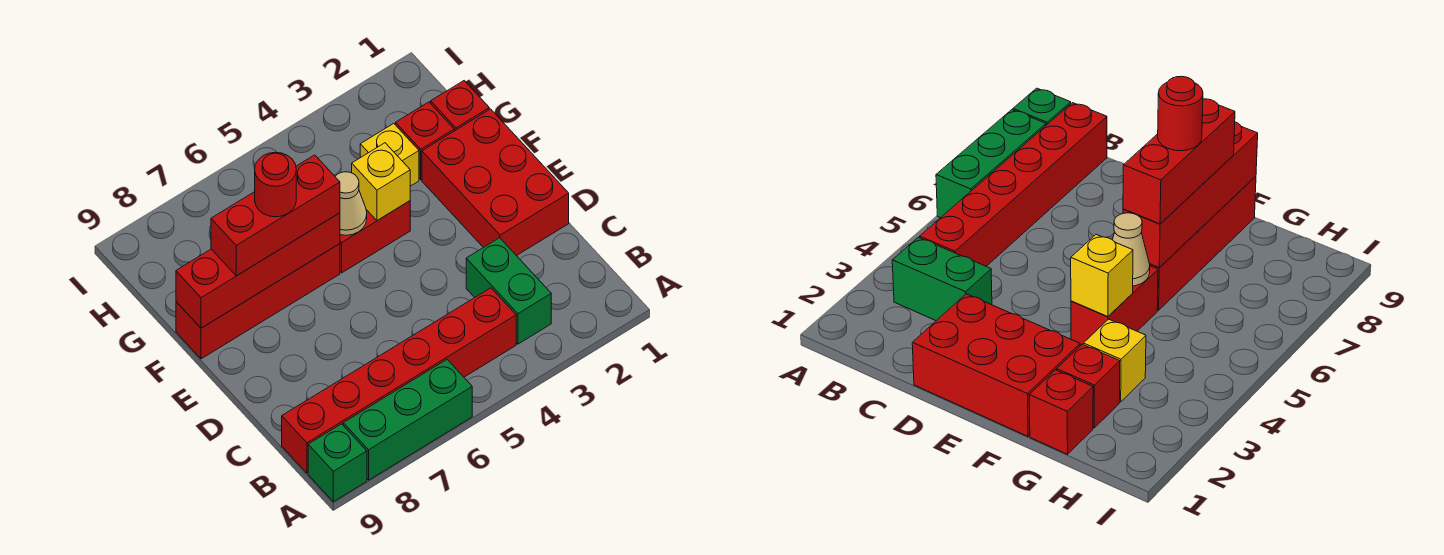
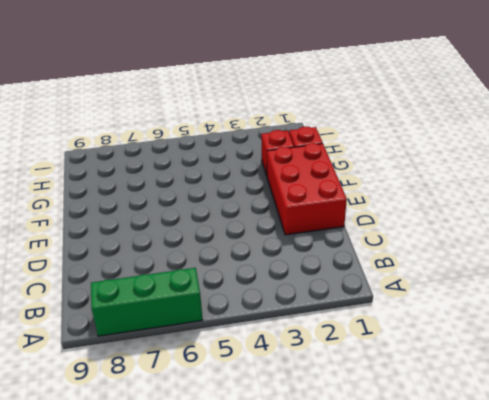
none -> green 1x1 brick [308,424,367,502]
none -> green 1x2 brick [466,238,551,344]
none -> red 1x6 brick [282,288,516,473]

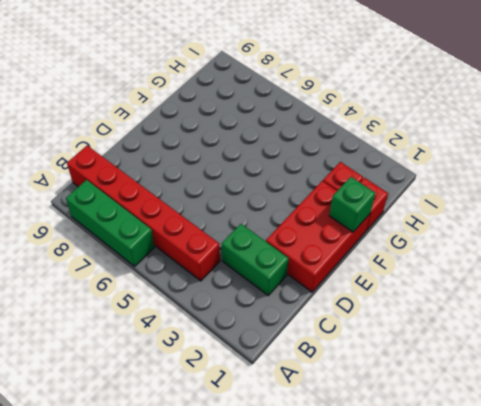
green 1x2 brick [222,224,289,295] -> green 1x2 brick turned to [466,238,551,344]
green 1x1 brick [329,177,375,232] -> green 1x1 brick moved to [308,424,367,502]
none -> red 1x2 brick [340,201,410,273]
none -> red 1x4 brick [176,244,340,359]
none -> yellow 1x1 brick [360,124,419,186]

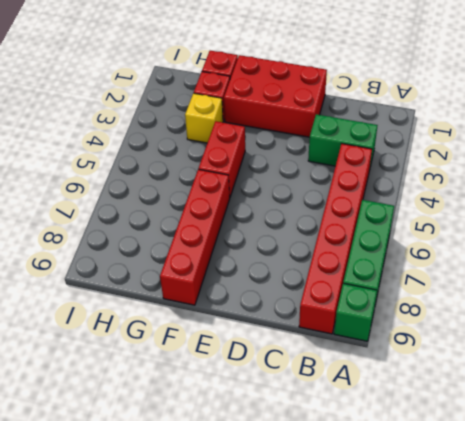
none -> yellow 1x1 brick [352,143,410,221]
none -> tan 1x1 cone [335,172,367,235]
none -> red 1x4 brick [176,213,340,328]

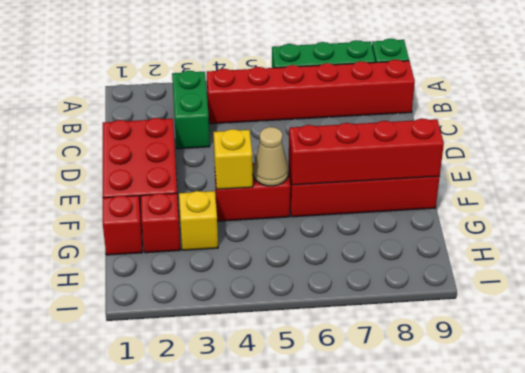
none -> red 1x3 brick [211,155,340,276]
none -> red 1x1 round brick [255,152,296,217]

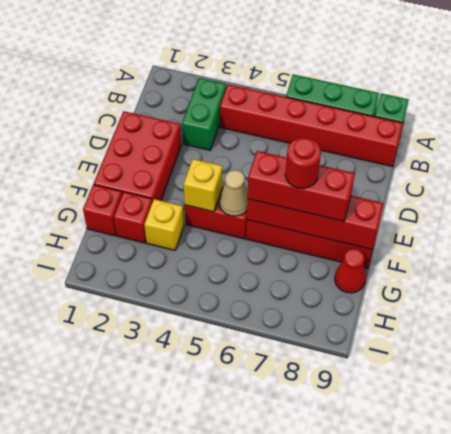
red 1x1 cone [335,249,366,293] -> none

